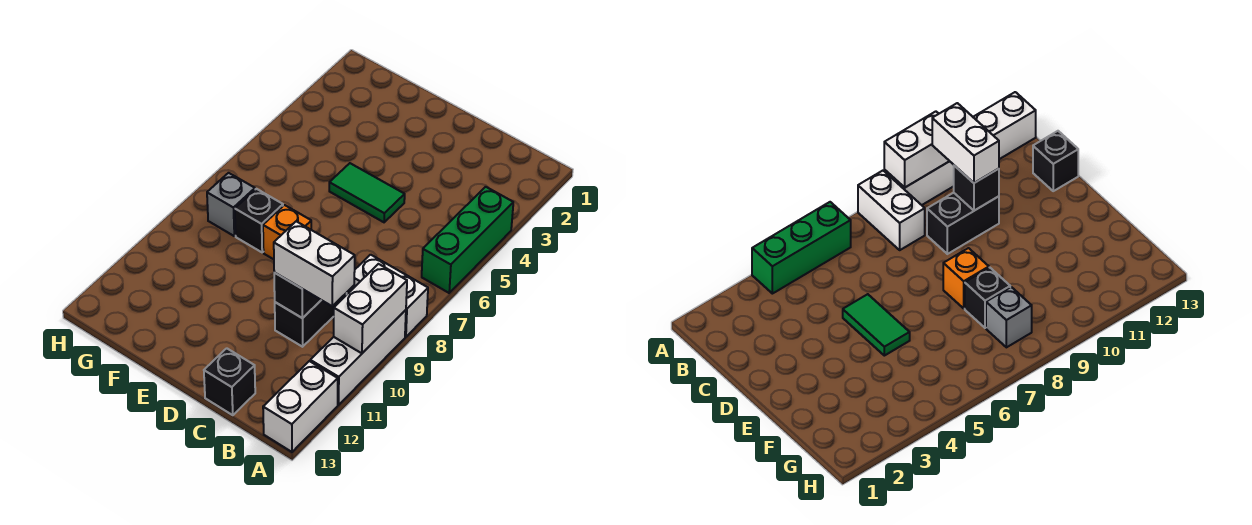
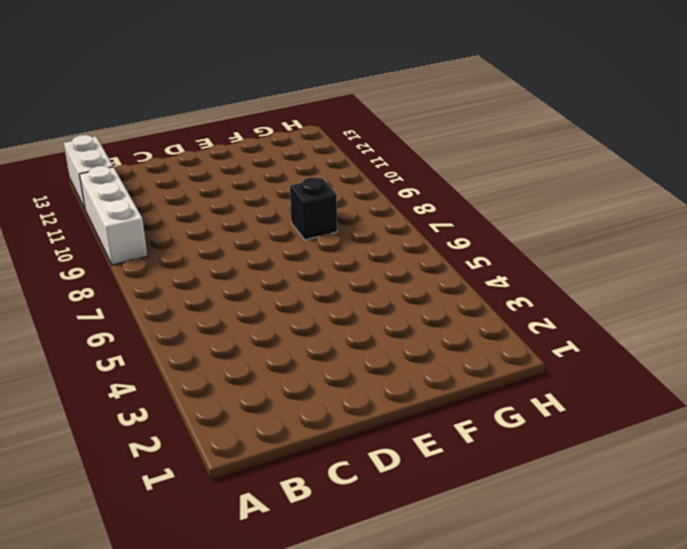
none -> green 1x3 brick [422,187,513,293]
none -> white 1x2 brick [349,255,428,337]
none -> black 1x2 brick [275,293,347,347]

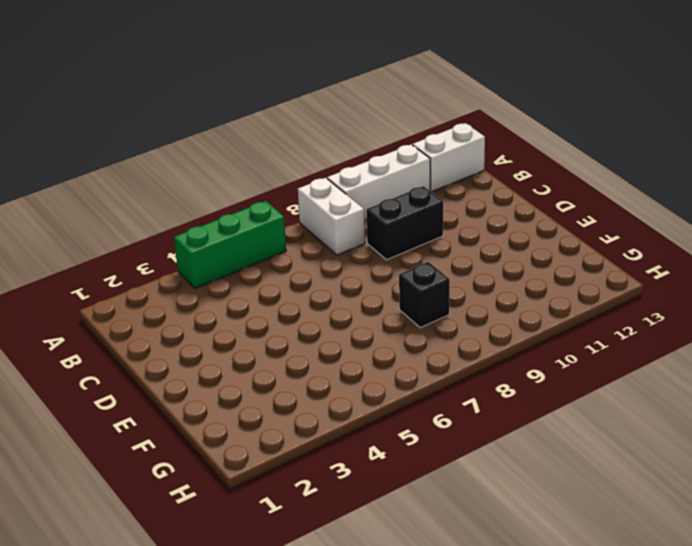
none -> black 1x1 brick [204,348,255,415]
none -> green 1x2 tile [329,163,405,222]
none -> orange 1x1 brick [263,205,311,259]

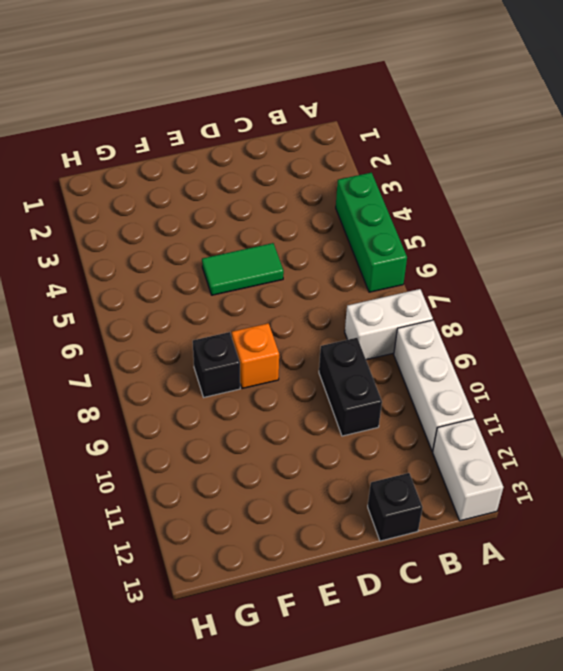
none -> grey 1x1 brick [207,173,255,236]
none -> white 1x2 brick [334,264,407,353]
none -> black 1x1 brick [274,273,321,318]

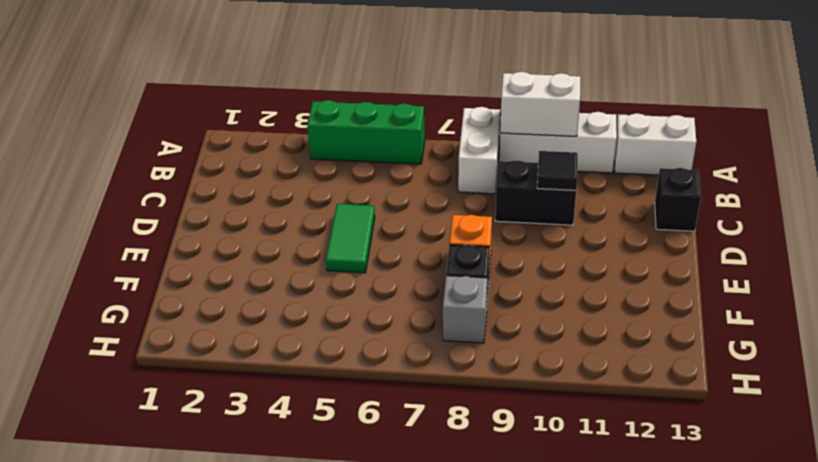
black 1x1 tile [537,151,578,190] -> black 1x1 brick [274,273,321,318]
none -> white 1x2 brick [274,221,355,306]

